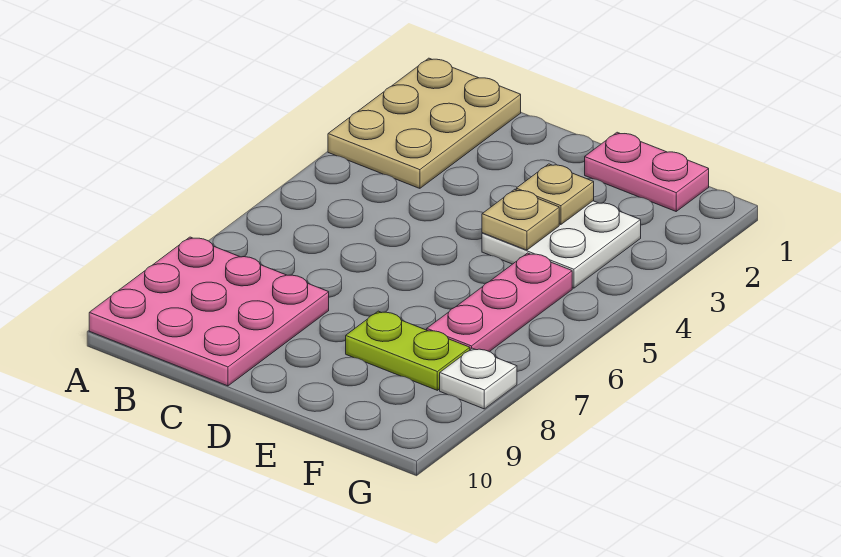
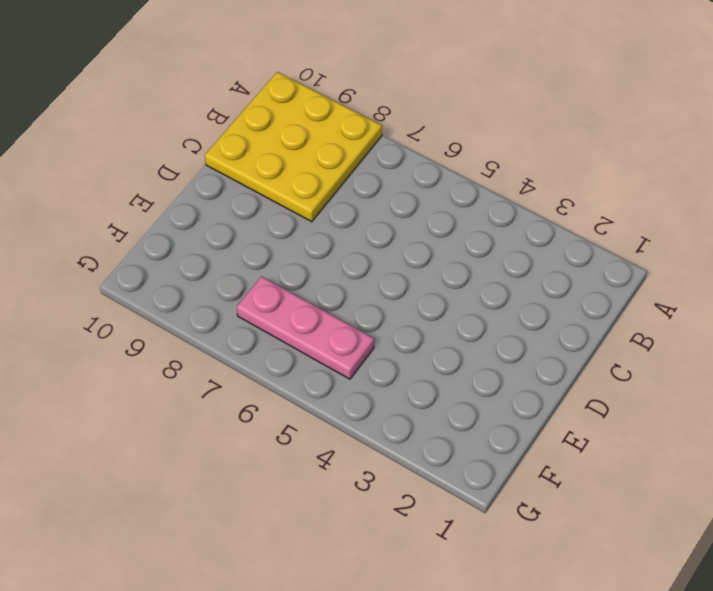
yellow 3x3 plate [205,72,382,222] -> pink 3x3 plate [89,237,329,386]
none -> tan 2x3 plate [328,58,521,188]
none -> pink 1x2 plate [585,132,709,211]

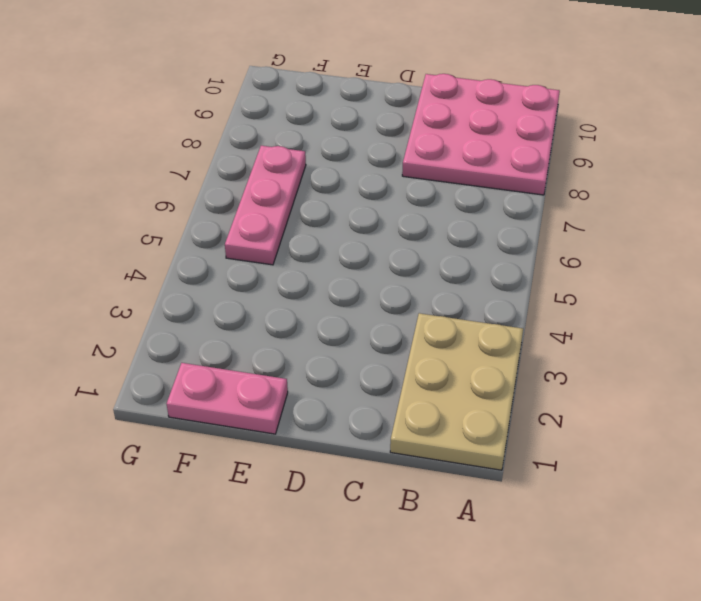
none -> white 2x2 plate [482,201,641,288]
none -> lime 1x2 plate [346,311,470,390]

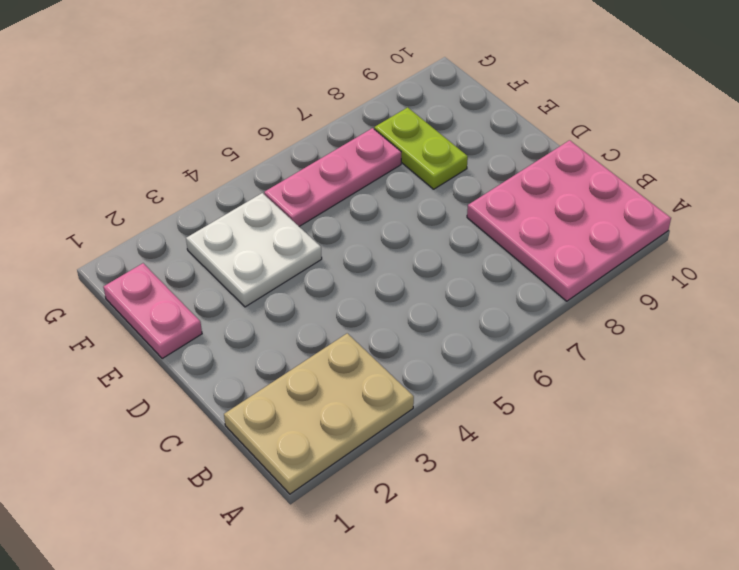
none -> white 1x1 plate [440,348,517,409]
none -> tan 1x1 plate [516,164,594,225]

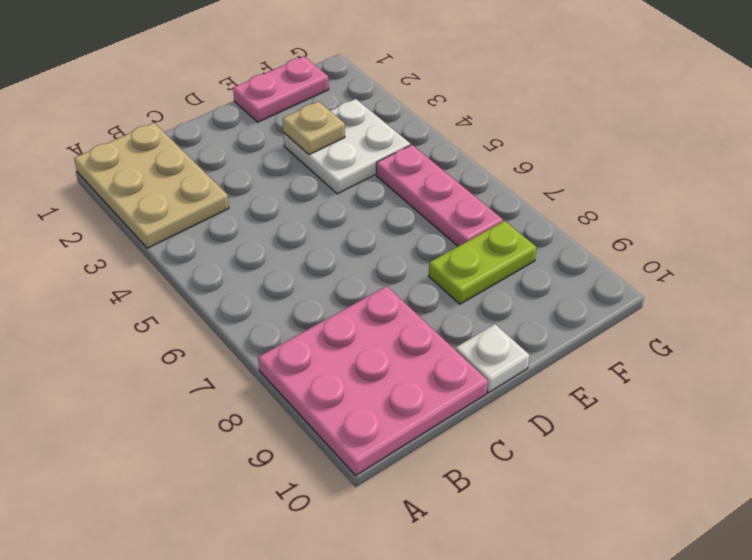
white 1x1 plate [456,324,529,393] -> white 1x1 plate moved to [440,348,517,409]
none -> tan 1x1 plate [482,189,559,250]

